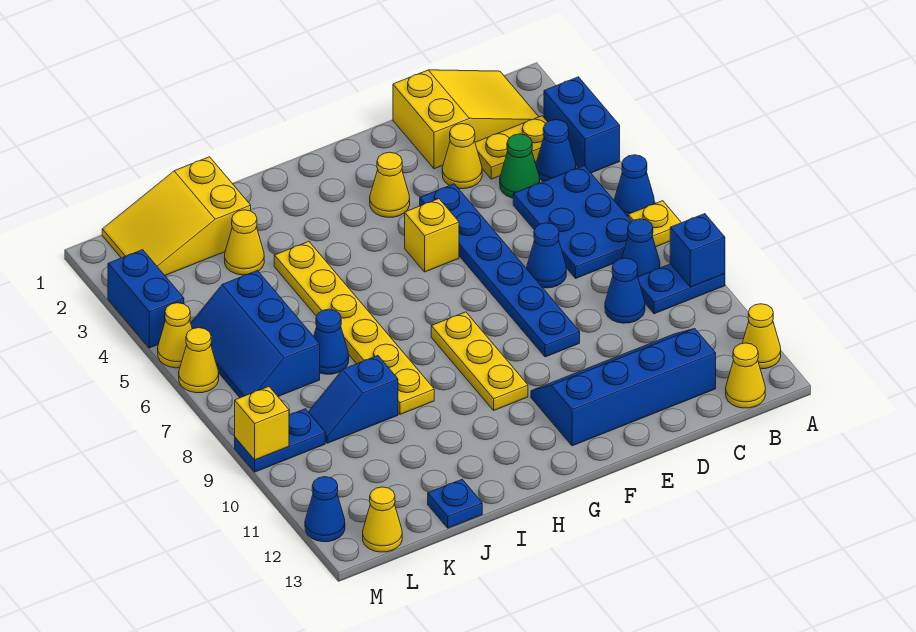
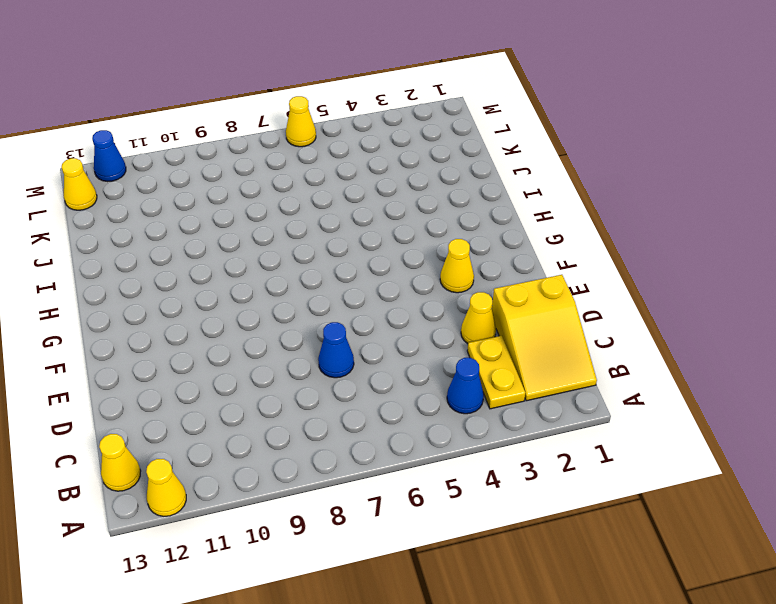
none -> blue 1x2 brick [544,77,620,173]
none -> blue 1x1 cone [615,155,654,216]
none -> yellow 1x1 plate [628,201,681,247]
none -> blue 1x2 plate [638,264,725,314]

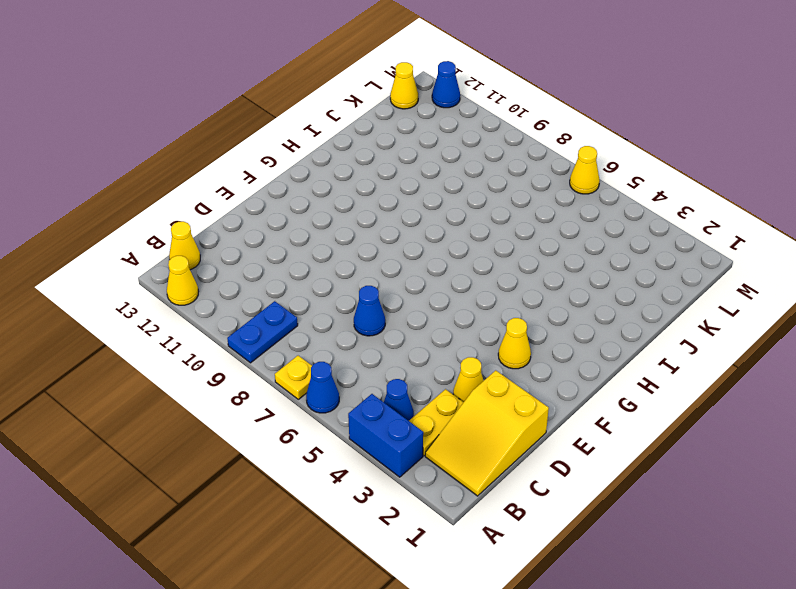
none -> blue 2x3 plate [513,166,632,278]
none -> blue 1x1 cone [622,219,660,277]
none -> green 1x1 cone [500,134,540,198]
none -> blue 1x1 cone [605,258,645,323]

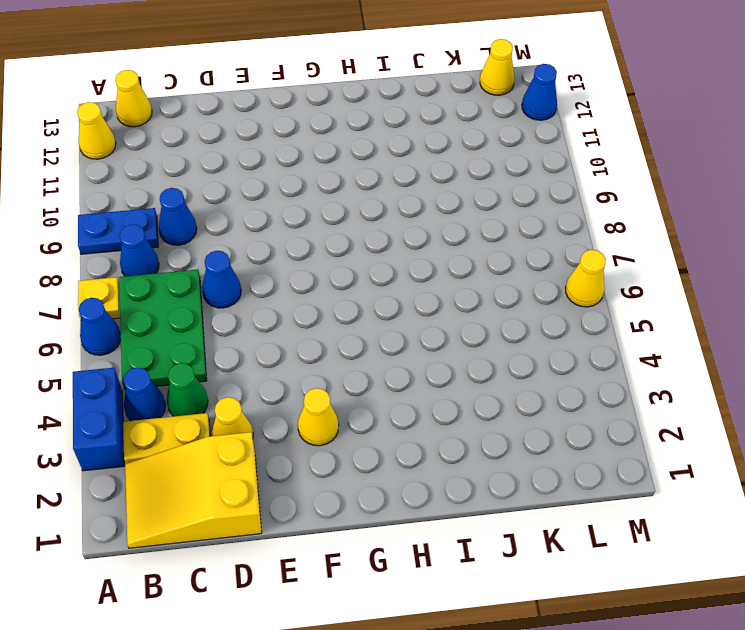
green 2x3 plate [119,270,207,389] -> blue 2x3 plate [513,166,632,278]
none -> blue 2x4 slope [531,329,716,446]
none -> blue 1x6 plate [420,184,580,357]
none -> yellow 1x1 brick [405,199,459,272]
none -> yellow 1x3 plate [431,312,528,410]

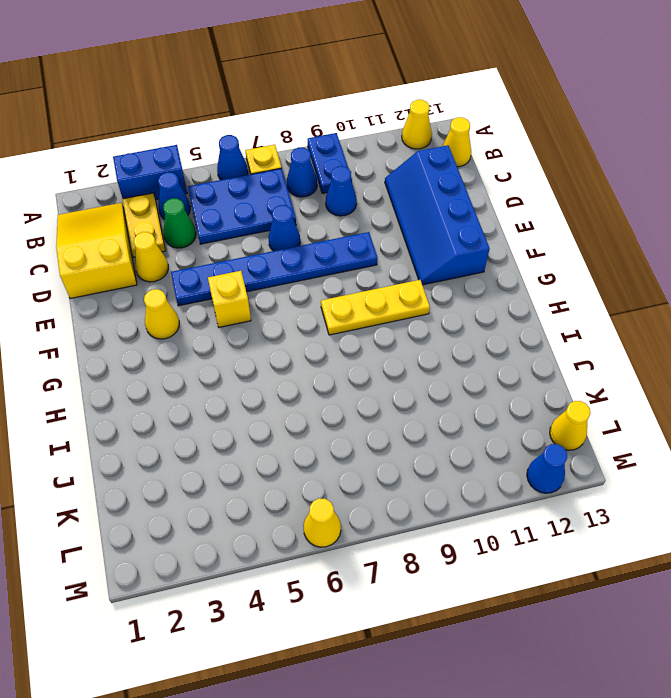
none -> yellow 1x6 plate [274,242,434,414]
none -> yellow 2x3 slope [102,157,251,275]
none -> yellow 1x1 cone [225,210,264,275]
none -> blue 1x1 cone [314,309,349,374]

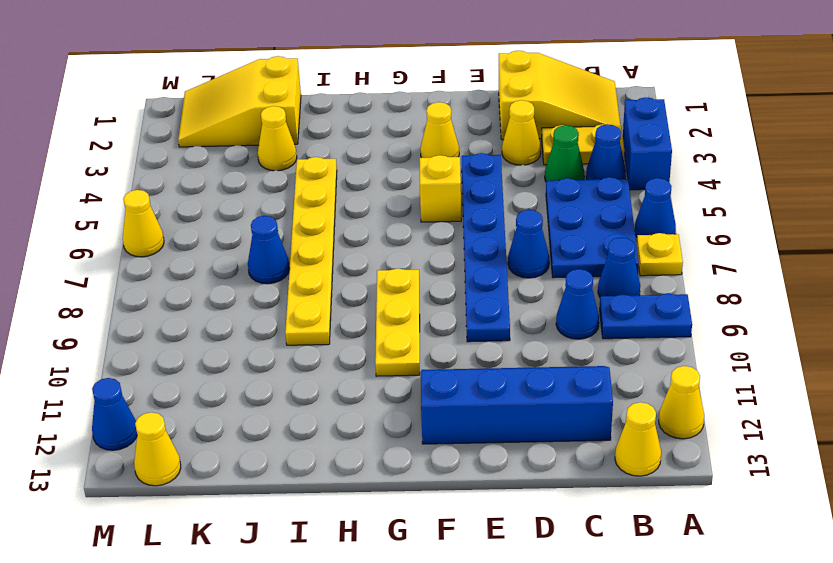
none -> blue 1x2 slope [308,356,398,443]
none -> blue 1x1 plate [428,479,482,528]
none -> blue 2x3 slope [191,271,320,398]
none -> blue 1x2 plate [235,409,325,472]

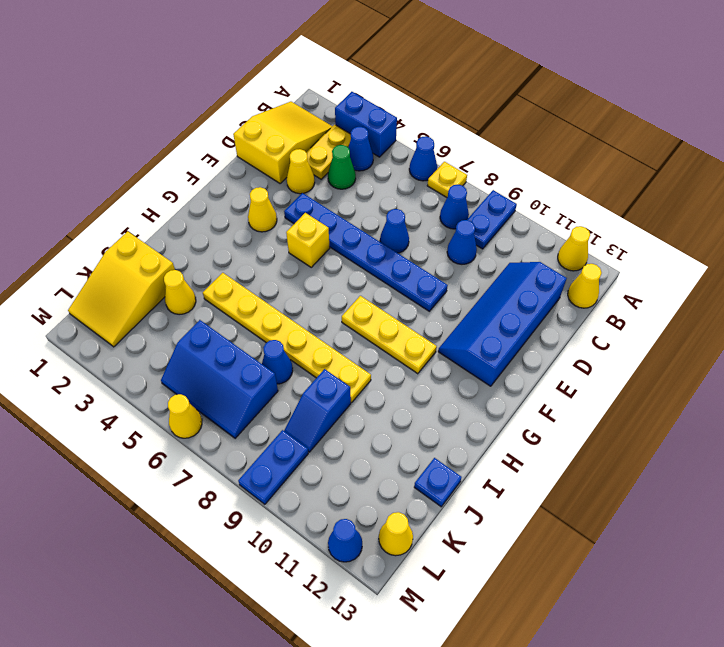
none -> blue 2x3 plate [513,166,632,278]
none -> blue 1x2 brick [108,250,184,348]
none -> yellow 1x1 cone [158,303,192,368]
none -> blue 1x1 brick [670,214,725,287]

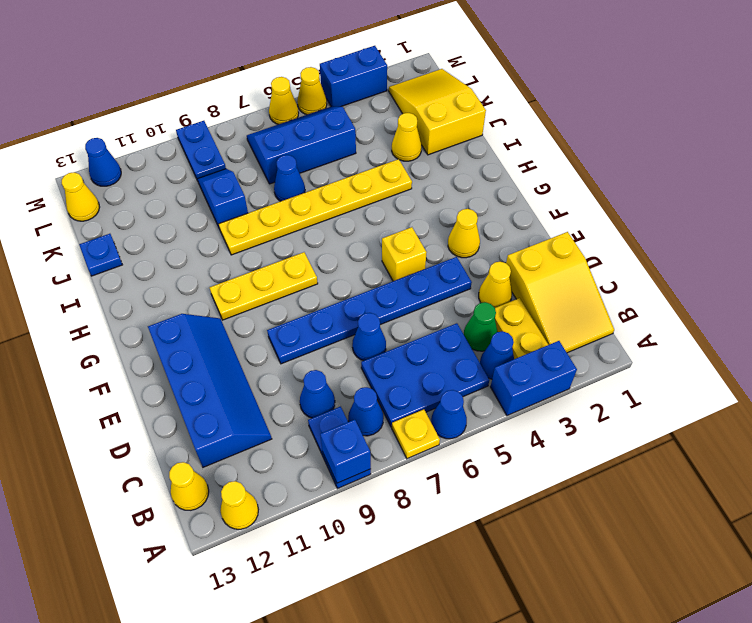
none -> yellow 1x1 brick [235,387,289,460]

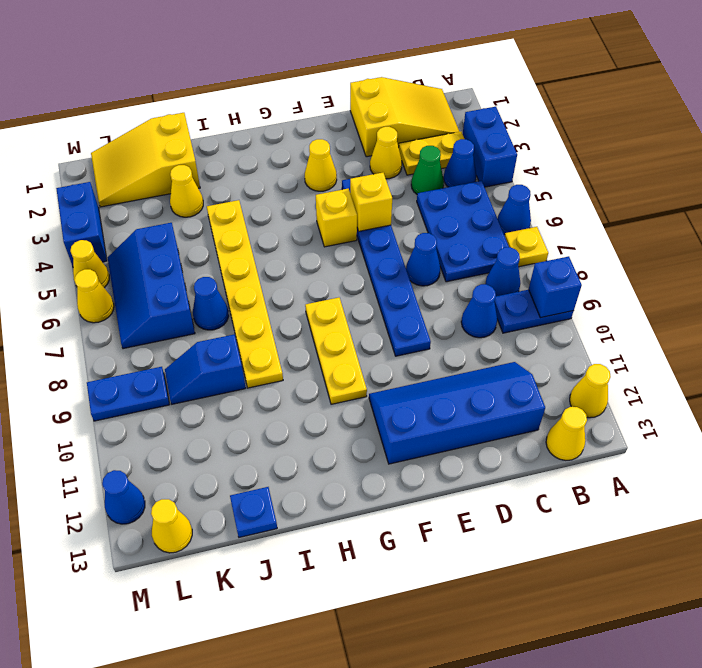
yellow 1x1 brick [350,173,392,231] -> yellow 1x1 brick moved to [235,387,289,460]

